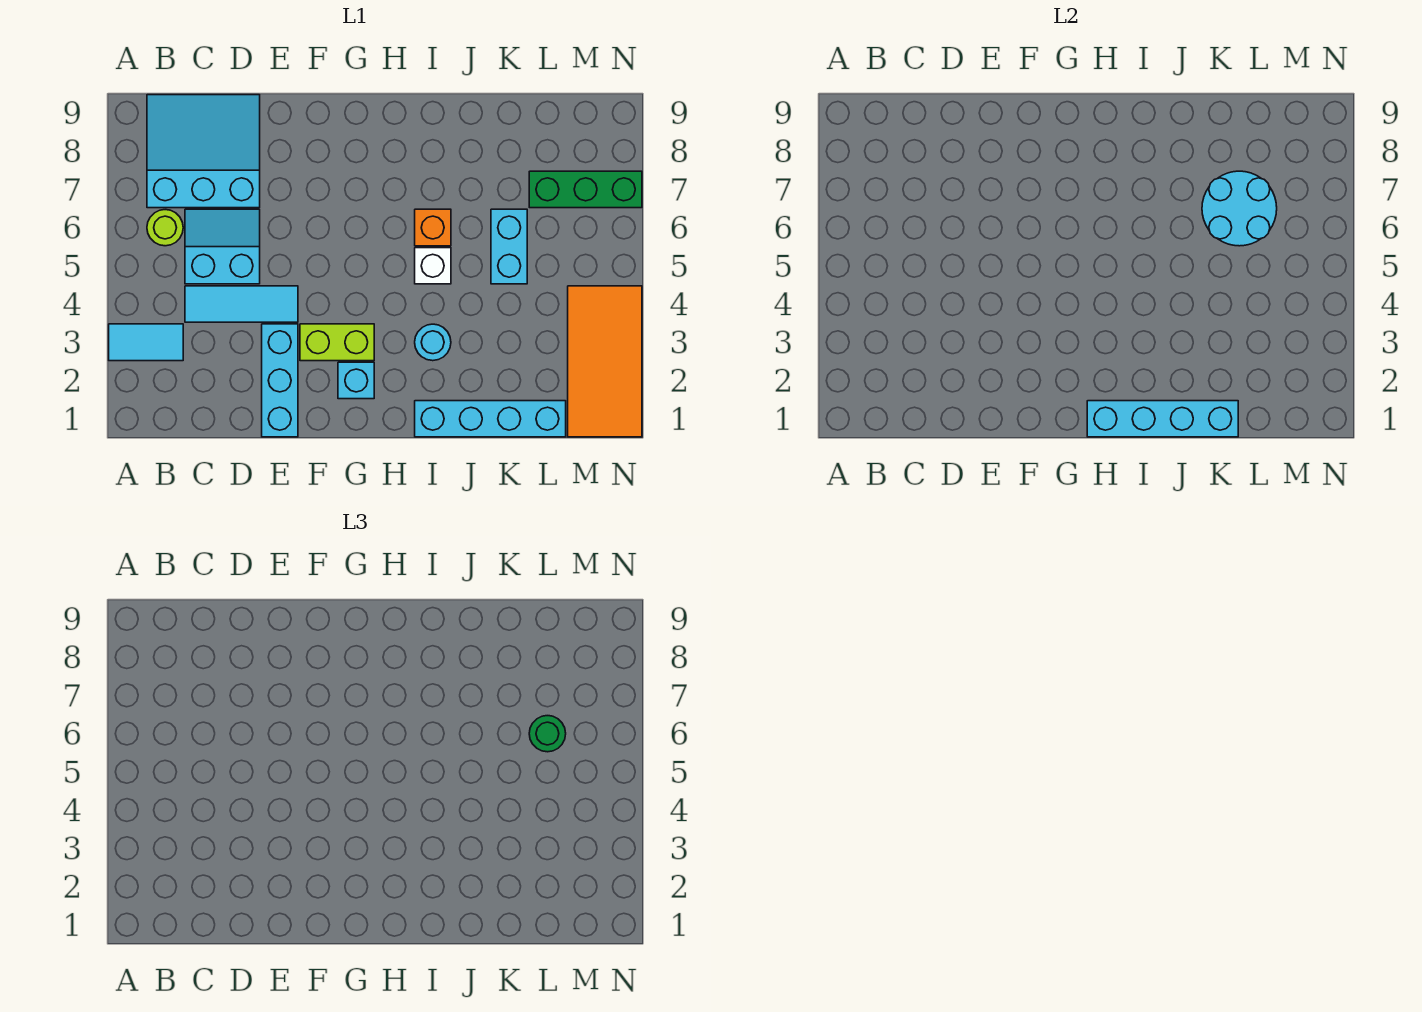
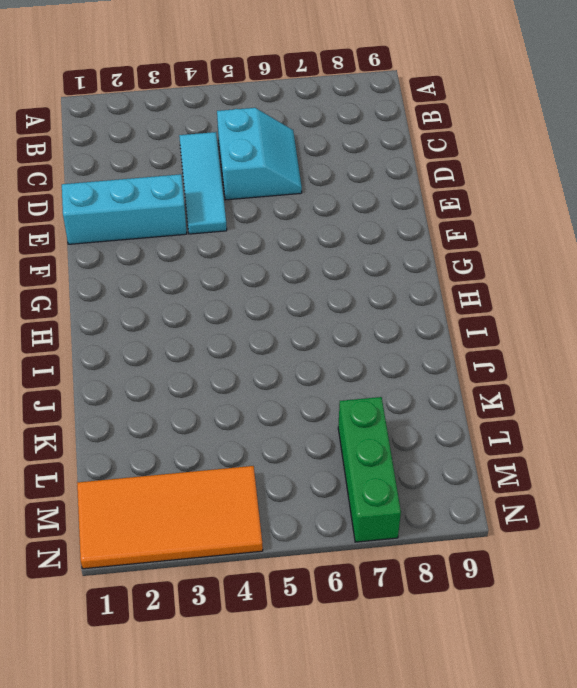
none -> cyan 1x2 tile [109,324,183,361]
none -> lime 1x1 round brick [147,210,183,246]
none -> cyan 3x3 slope [147,95,260,208]

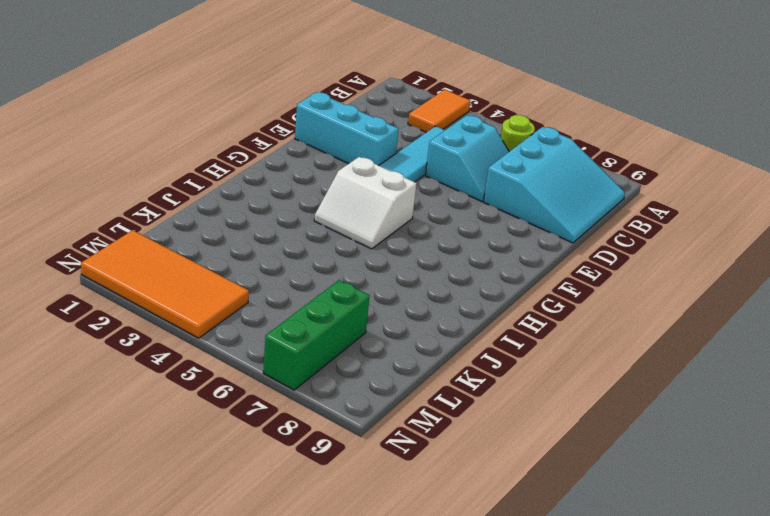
orange 1x2 tile [408,90,470,132] -> cyan 1x2 tile [109,324,183,361]
white 2x2 slope [314,157,417,249] -> none
none -> lime 1x2 brick [300,324,374,361]
none -> cyan 1x1 brick [338,362,374,399]
none -> cyan 1x4 brick [415,401,566,437]

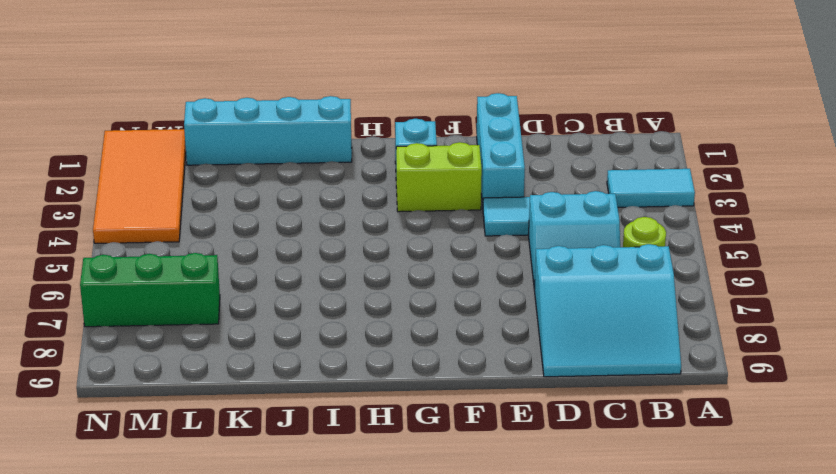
none -> cyan 1x1 round brick [415,324,451,361]
none -> white 1x1 brick [415,248,451,284]
none -> orange 1x1 brick [415,209,451,246]

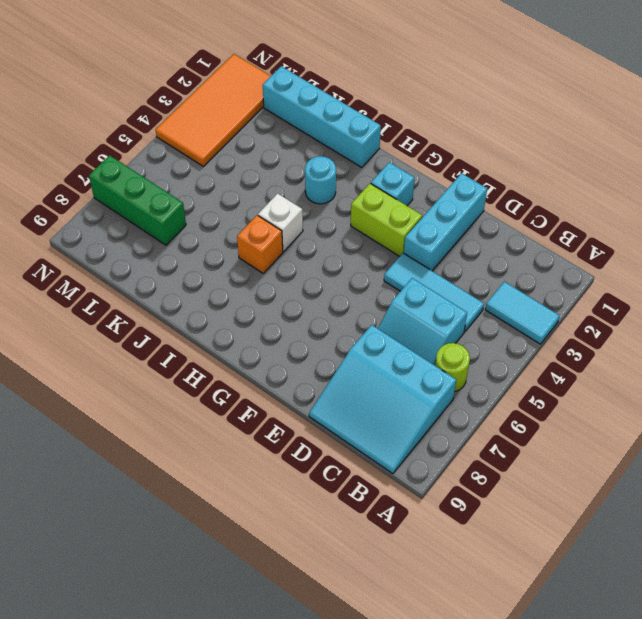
none -> cyan 1x2 brick [491,209,527,284]
none -> cyan 1x4 brick [1087,401,1238,437]
none -> cyan 2x2 round brick [1202,171,1277,246]

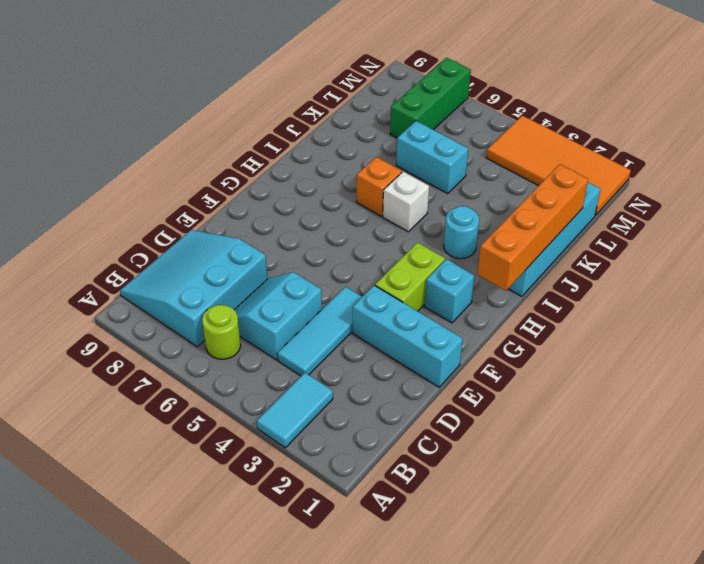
orange 1x4 brick [477,164,588,291] -> cyan 1x4 brick [1087,401,1238,437]
none -> cyan 2x2 round brick [1202,171,1277,246]
none -> green 1x1 round brick [529,716,566,752]

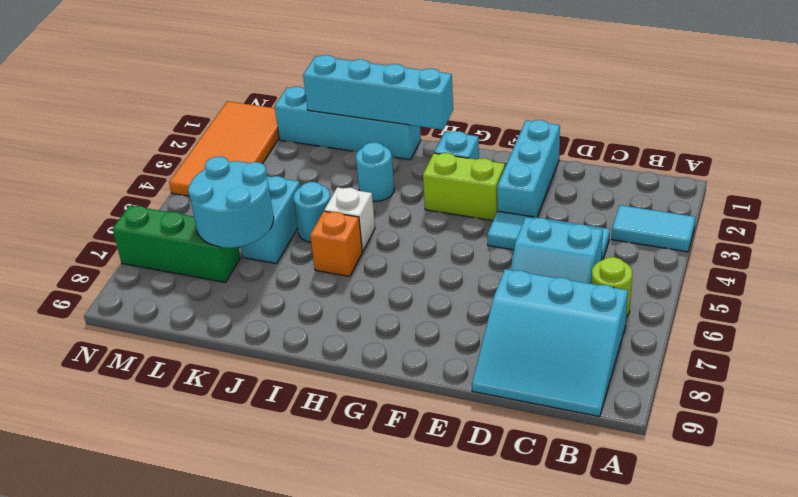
cyan 1x1 round brick [293,182,331,242] -> none
none -> green 1x1 round brick [529,716,566,752]

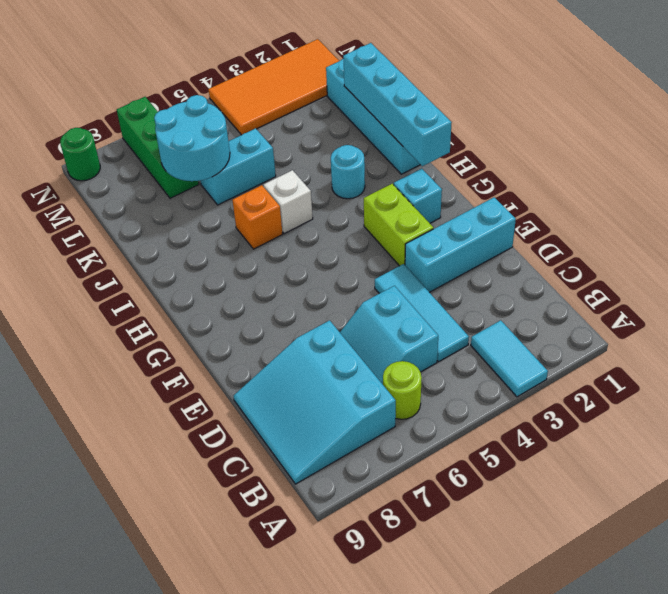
green 1x1 round brick [60,128,100,181] -> green 1x1 round brick moved to [529,716,566,752]

